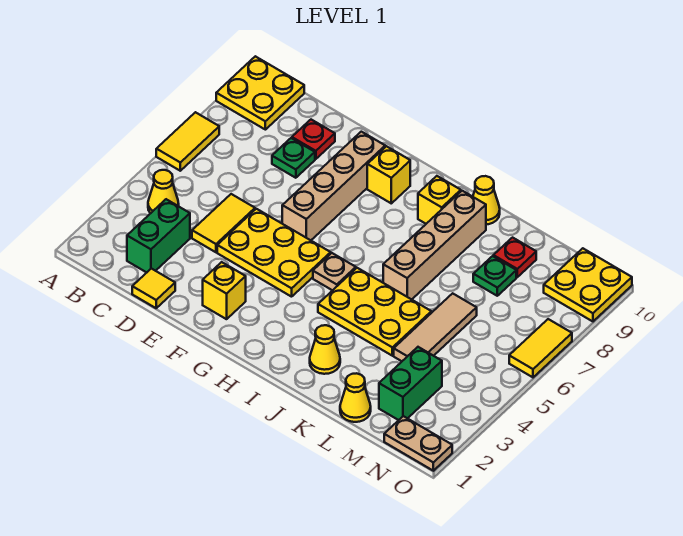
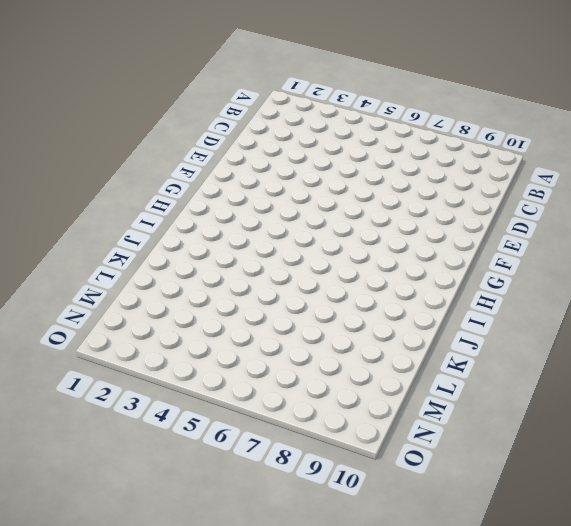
none -> yellow 1x2 tile [156,112,219,171]
none -> yellow 2x2 plate [216,56,304,130]
none -> yellow 1x1 cone [148,170,179,213]

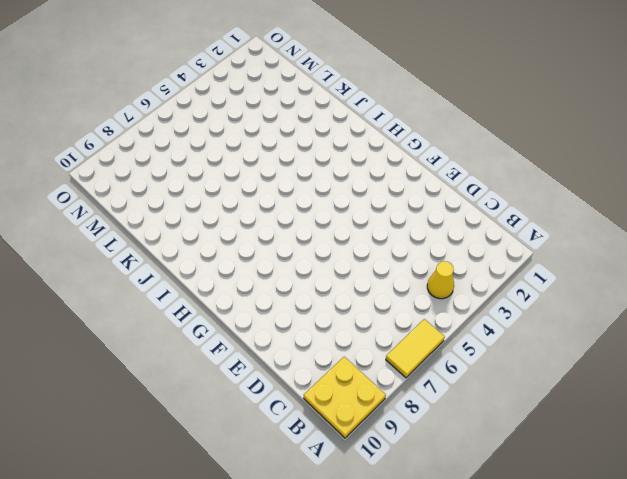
none -> green 1x2 brick [127,199,190,272]
none -> yellow 1x1 tile [132,268,175,308]
none -> yellow 1x2 tile [192,194,255,252]

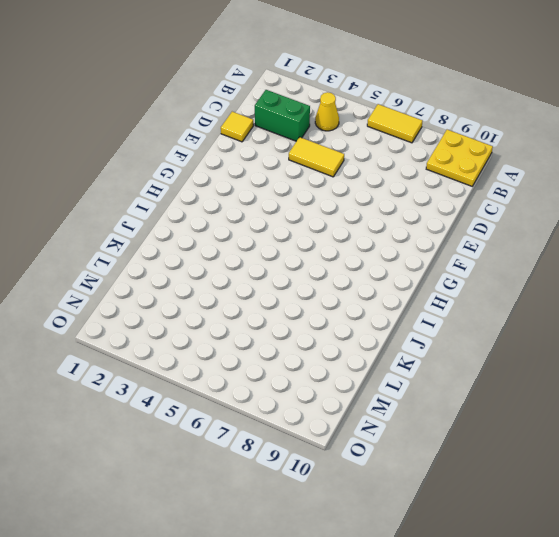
none -> green 1x1 plate [272,138,315,178]
none -> red 1x1 plate [292,120,335,159]
none -> yellow 2x3 plate [217,209,331,297]

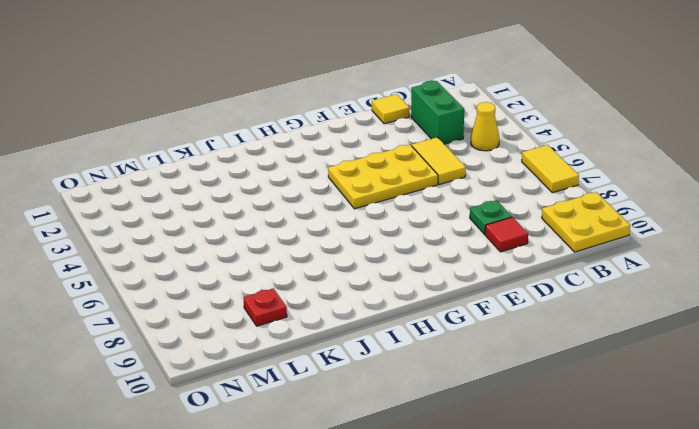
red 1x1 tile [485,217,528,252] -> red 1x1 plate [292,120,335,159]
none -> yellow 1x1 brick [203,262,246,319]
none -> tan 1x4 brick [282,132,385,240]
none -> yellow 1x1 brick [367,146,410,203]

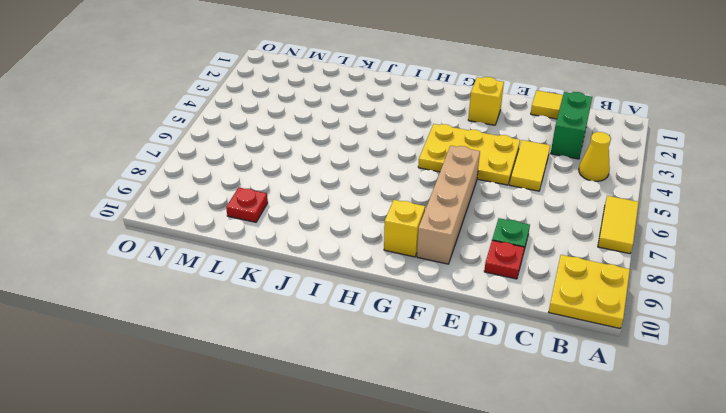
none -> tan 1x1 plate [313,253,356,290]
none -> yellow 2x3 plate [318,268,431,356]
none -> yellow 1x1 brick [418,176,461,224]

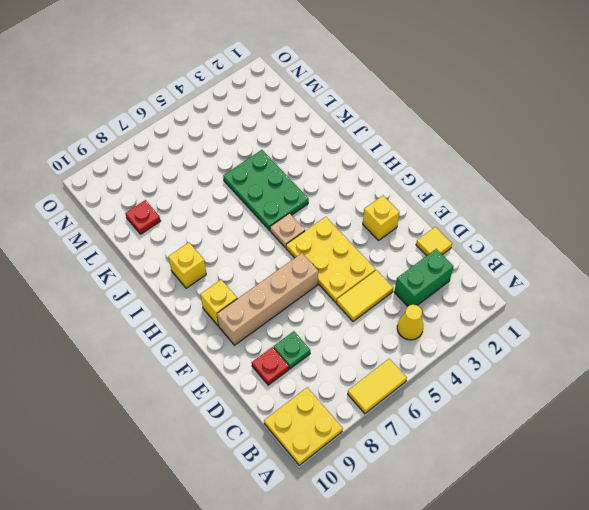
green 2x3 plate [223,150,309,230] -> yellow 2x3 plate [318,268,431,356]
none -> yellow 1x1 cone [310,325,340,374]
none -> tan 1x4 brick [383,191,486,300]
none -> yellow 1x1 cone [473,176,500,224]

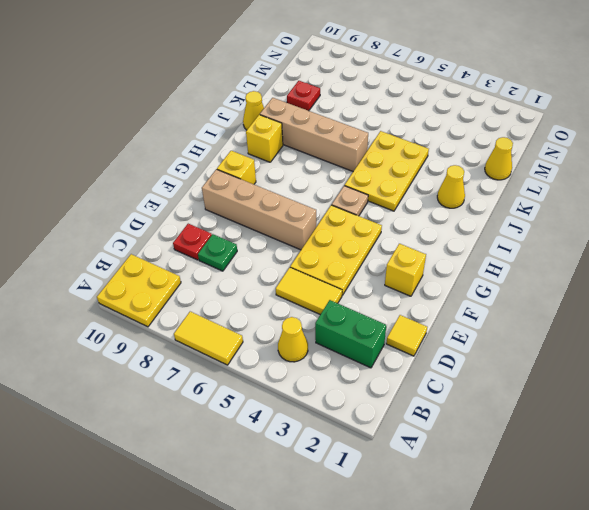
none -> tan 1x3 tile [394,293,477,361]
none -> green 1x1 plate [473,256,516,296]
none -> green 1x2 brick [379,347,442,420]

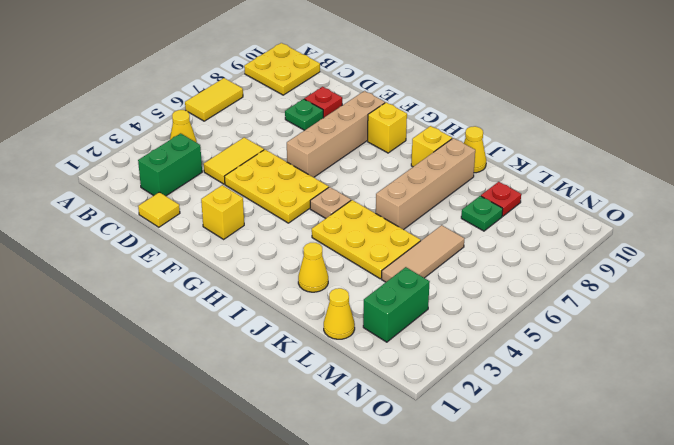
none -> tan 1x2 plate [384,416,452,471]
none -> yellow 2x2 plate [544,248,632,321]
none -> yellow 1x2 tile [509,319,572,377]

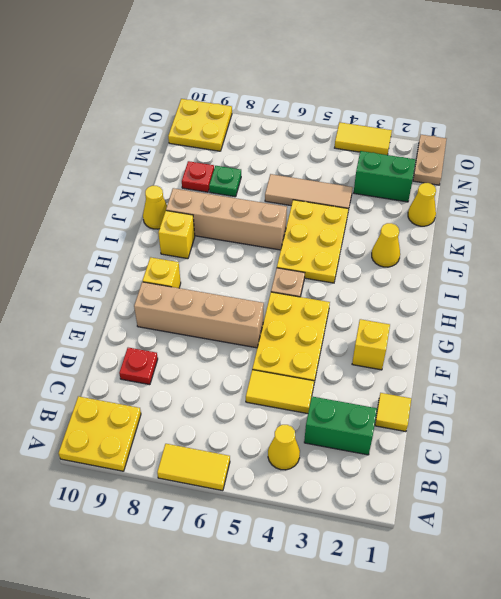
yellow 1x2 tile [335,122,392,155] -> yellow 1x2 tile moved to [509,319,572,377]
none -> green 1x1 plate [272,138,315,178]

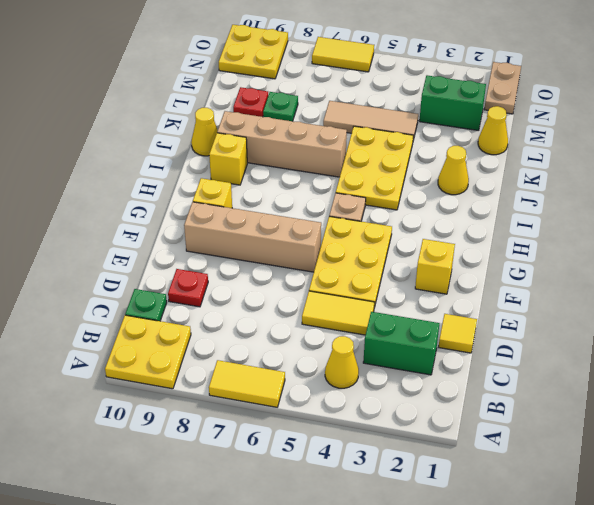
green 1x1 plate [125,289,167,321] -> green 1x1 plate moved to [272,138,315,178]

